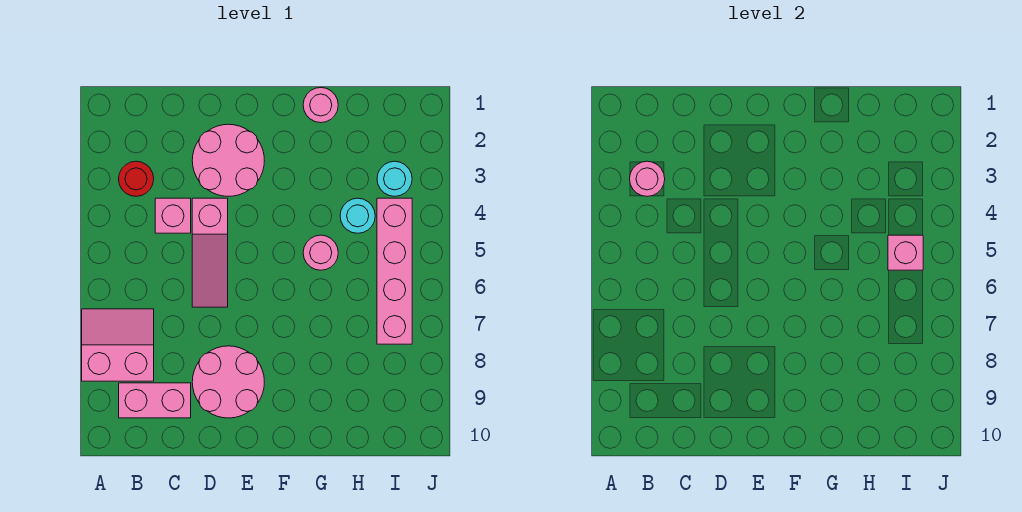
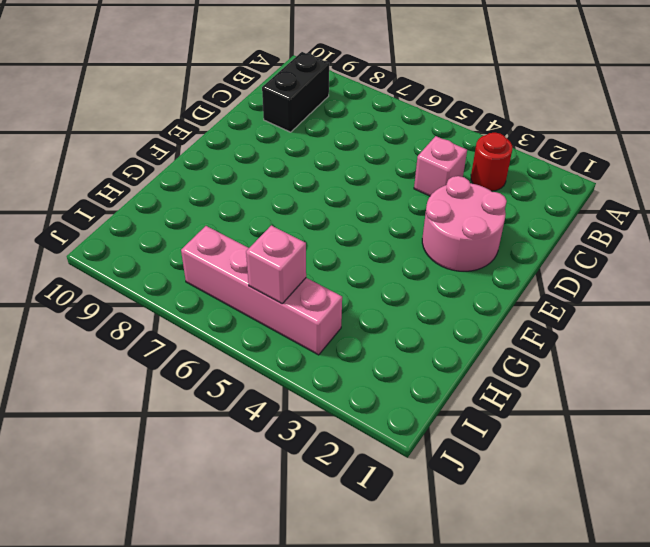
black 1x2 brick [262,52,329,132] -> pink 1x2 brick [119,383,191,418]
none -> pink 2x2 slope [82,309,154,381]
none -> pink 1x3 slope [192,198,228,307]
none -> pink 2x2 round brick [192,346,264,418]

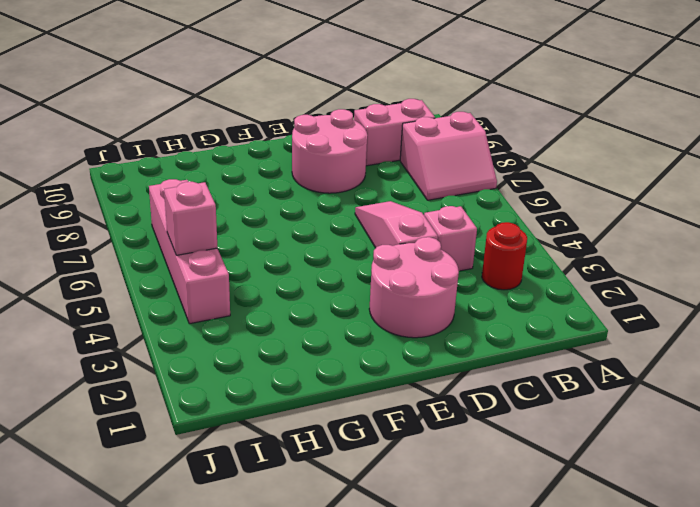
none -> pink 1x1 round brick [303,88,338,123]
none -> pink 1x1 round brick [303,235,338,270]
none -> cyan 1x1 round brick [340,198,375,233]

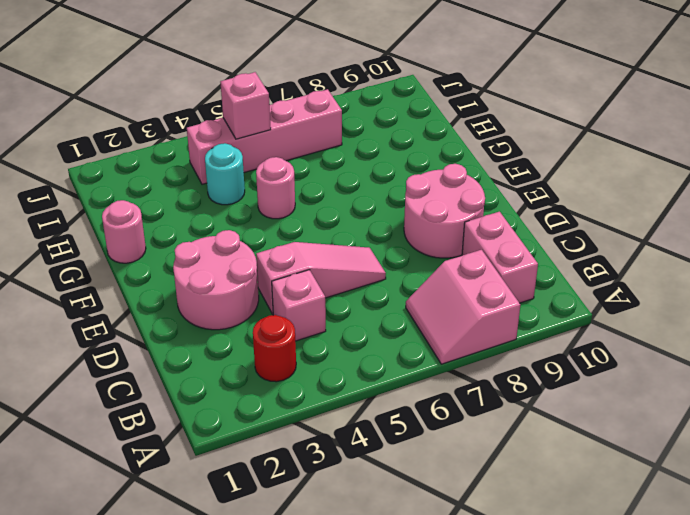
none -> cyan 1x1 round brick [377,161,412,196]
none -> pink 1x1 round brick [630,161,665,196]

